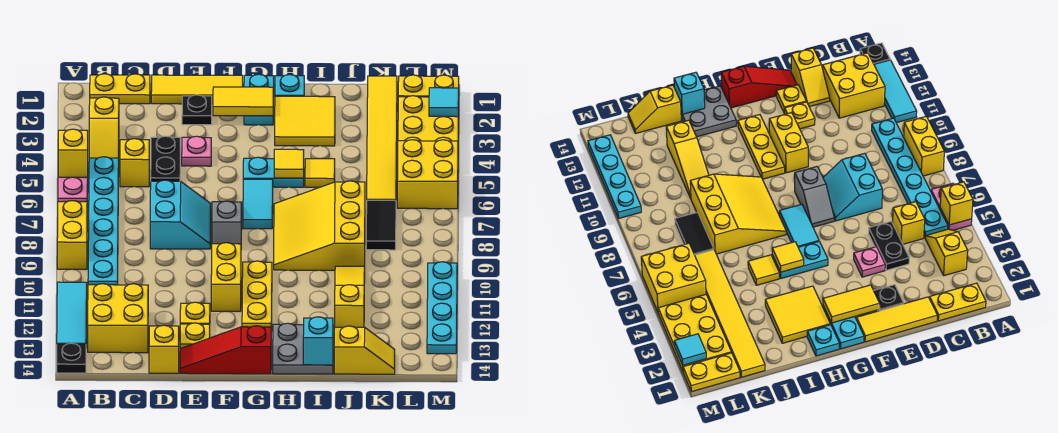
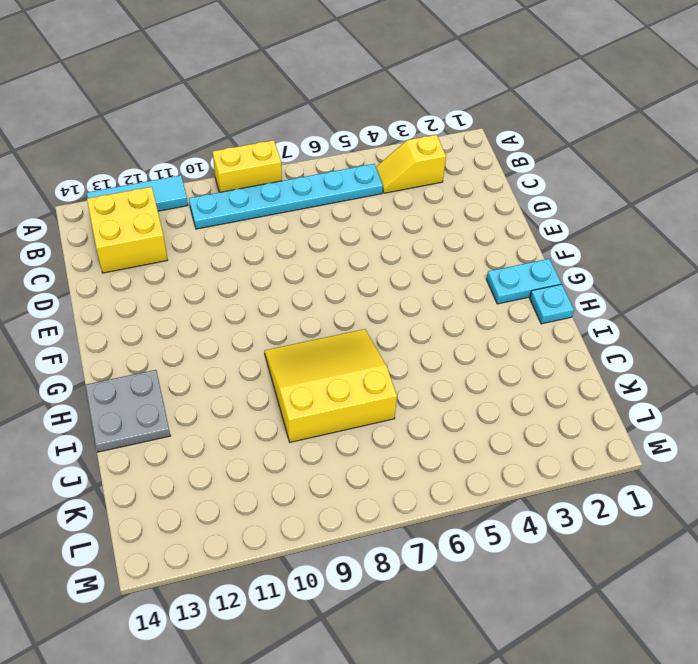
none -> pink 1x2 plate [58,177,88,202]
none -> black 1x1 plate [57,343,86,373]
none -> yellow 1x2 plate [90,74,150,104]
none -> yellow 1x1 brick [120,139,149,187]

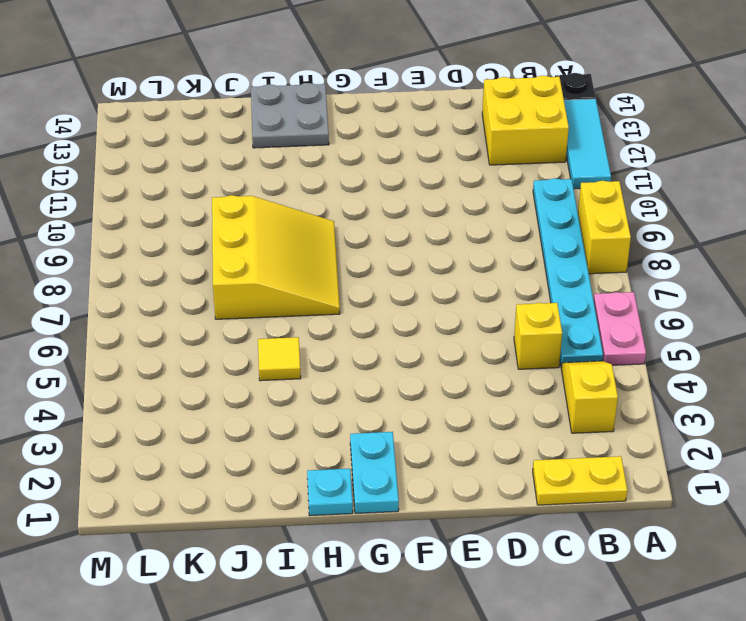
none -> yellow 1x3 tile [151,75,243,104]
none -> black 1x2 plate [151,136,180,181]
none -> cyan 2x2 slope [150,180,211,249]
none -> yellow 1x2 slope [149,325,179,373]

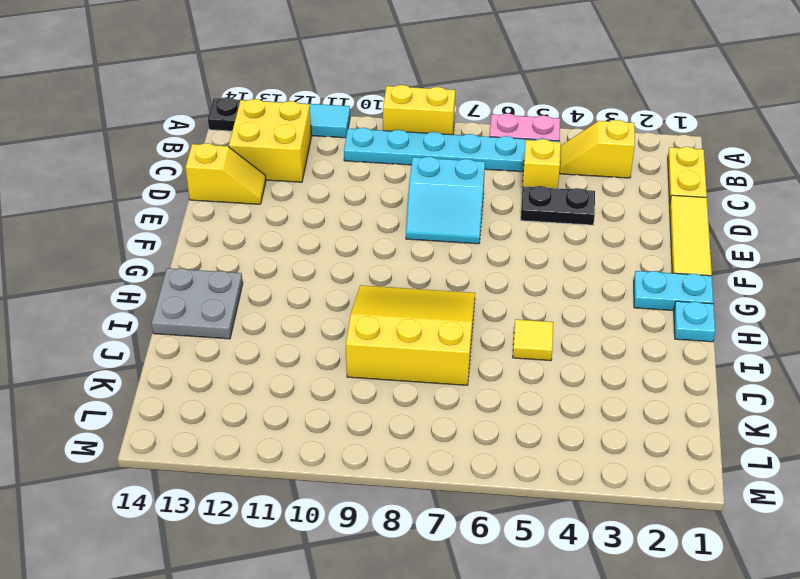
none -> black 1x1 plate [182,95,212,125]
none -> pink 1x1 plate [182,136,211,166]
none -> yellow 1x1 plate [180,302,210,324]
none -> yellow 1x1 plate [180,323,210,349]

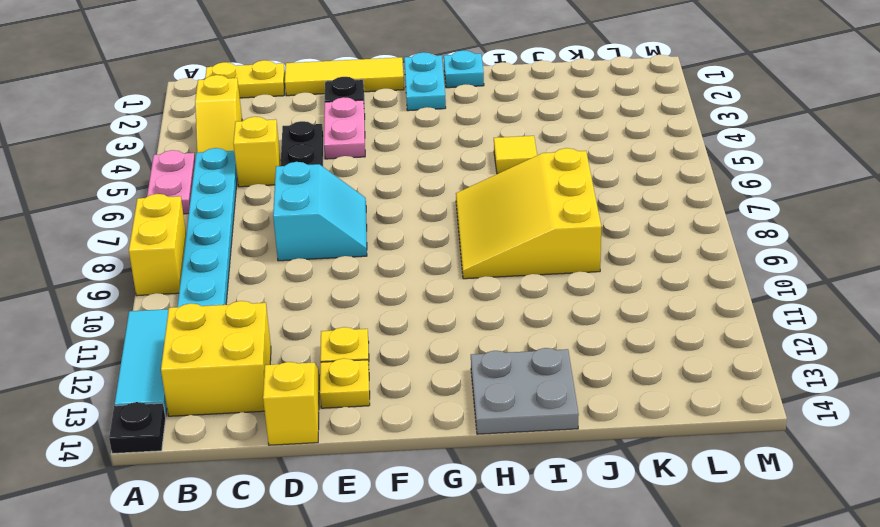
pink 1x2 plate [324,97,365,159] -> pink 1x1 plate [182,136,211,166]
none -> red 1x3 slope [180,326,271,374]
none -> grey 1x2 slope [212,201,242,244]
none -> yellow 1x2 brick [211,243,241,311]
none -> cyan 1x2 plate [243,157,304,187]

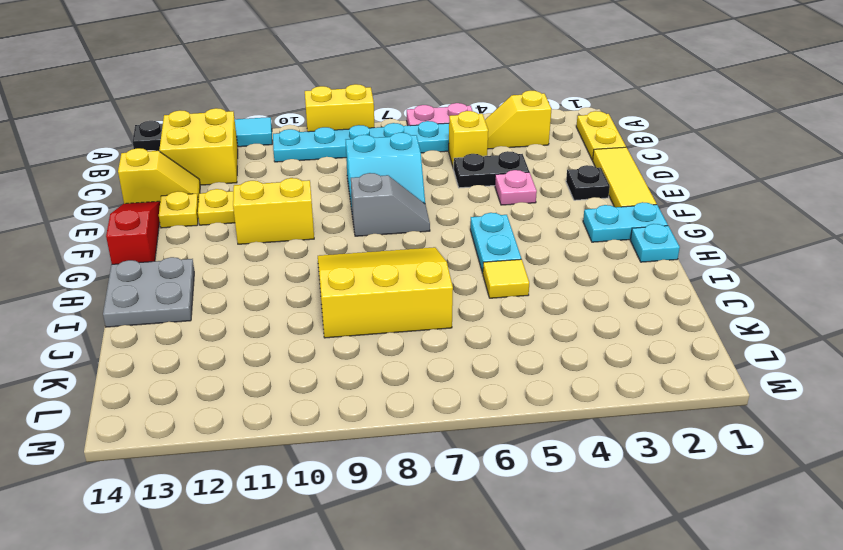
none -> cyan 1x2 tile [243,179,273,229]
none -> yellow 1x3 plate [242,261,272,331]
none -> yellow 2x2 tile [275,96,335,146]
none -> yellow 1x3 slope [335,266,365,327]

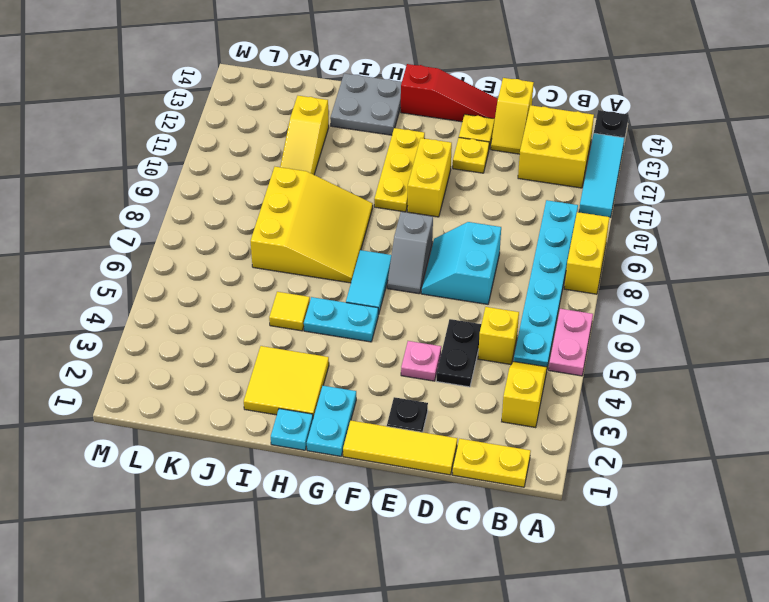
none -> yellow 1x2 slope [334,326,395,374]
none -> yellow 1x6 tile [367,76,397,201]
none -> black 1x2 tile [366,200,396,250]
none -> yellow 1x2 plate [398,75,459,97]

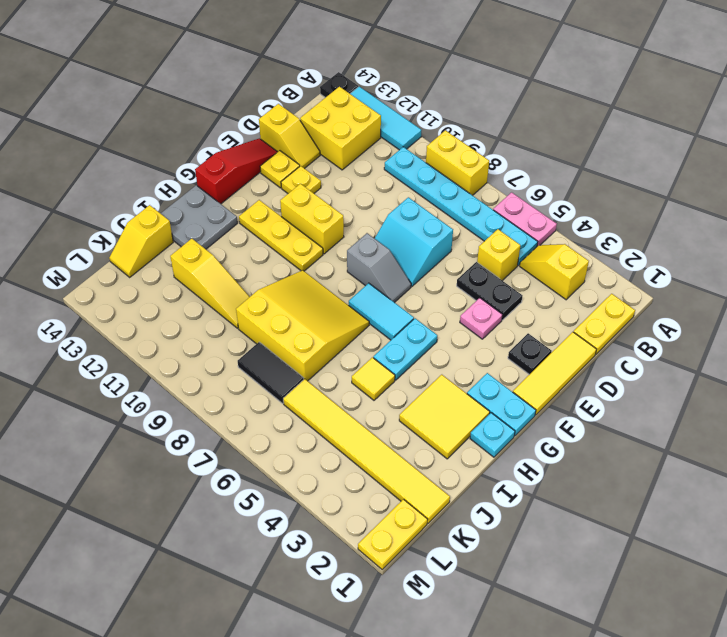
none -> yellow 2x3 plate [398,96,459,141]
none -> yellow 2x2 brick [397,140,458,209]
none -> cyan 1x4 plate [427,262,457,354]
none -> yellow 1x1 brick [58,129,88,177]

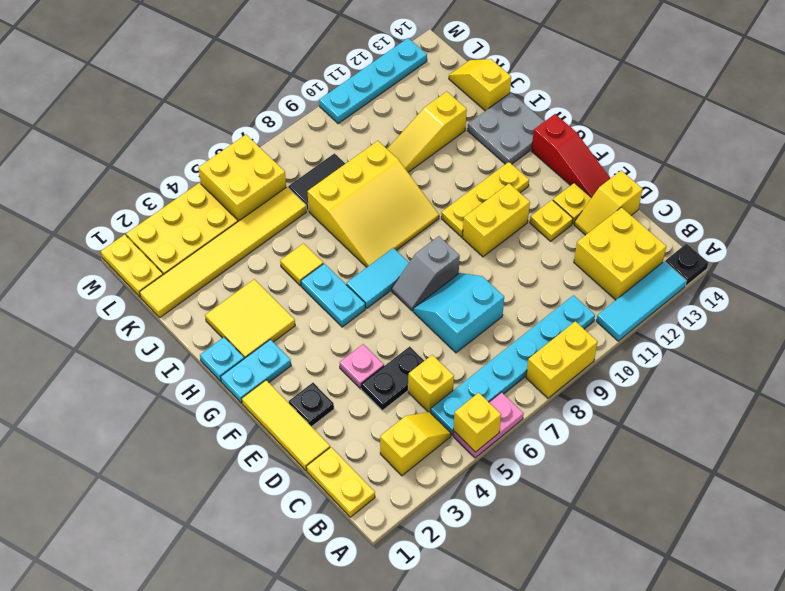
none -> yellow 1x2 tile [213,87,273,116]
none -> yellow 1x1 tile [274,149,304,178]
none -> cyan 1x1 brick [303,317,333,365]
none -> cyan 1x1 tile [429,88,459,117]

